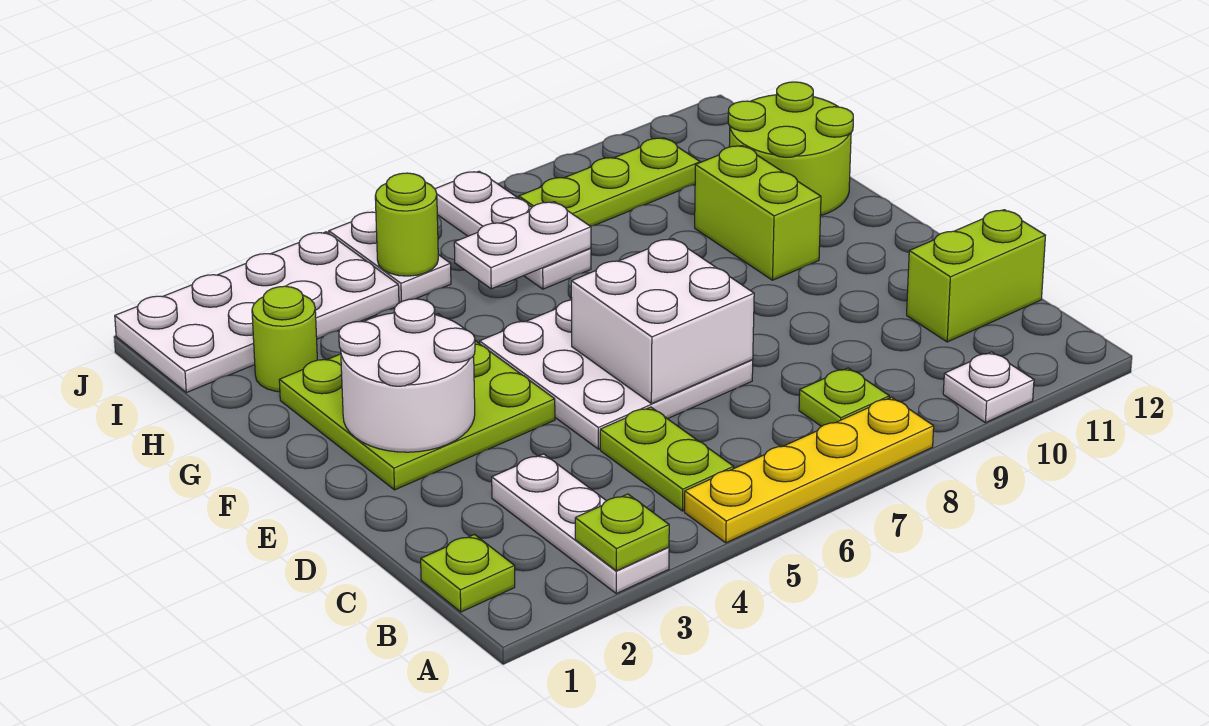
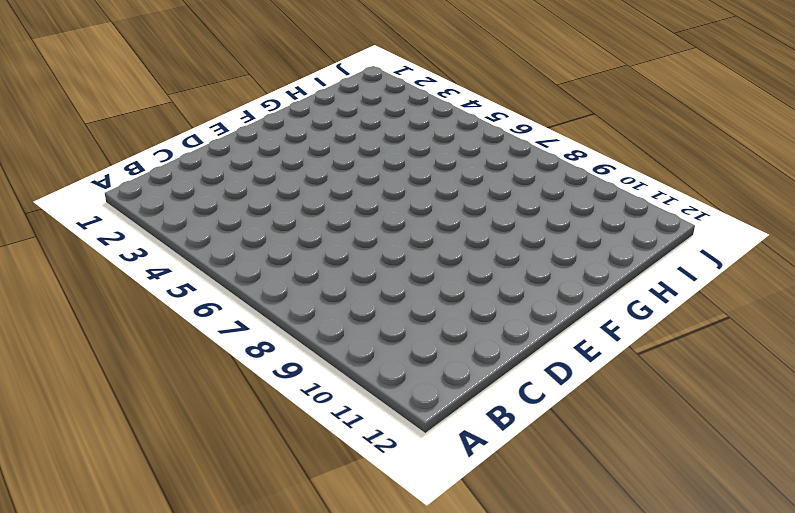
none -> white 1x3 plate [492,454,669,593]
none -> yellow 1x4 plate [685,397,934,543]
none -> white 1x1 plate [943,352,1034,423]

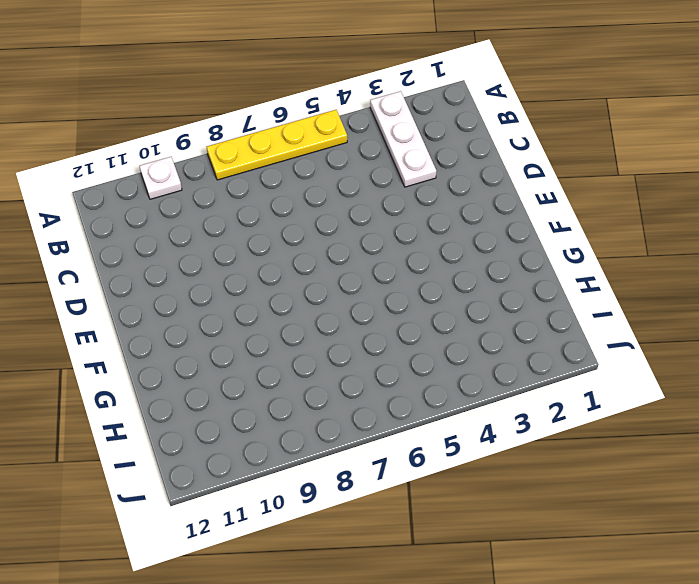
none -> lime 1x1 plate [421,535,515,612]
none -> lime 1x2 plate [600,407,734,511]
none -> lime 1x1 plate [799,368,889,426]

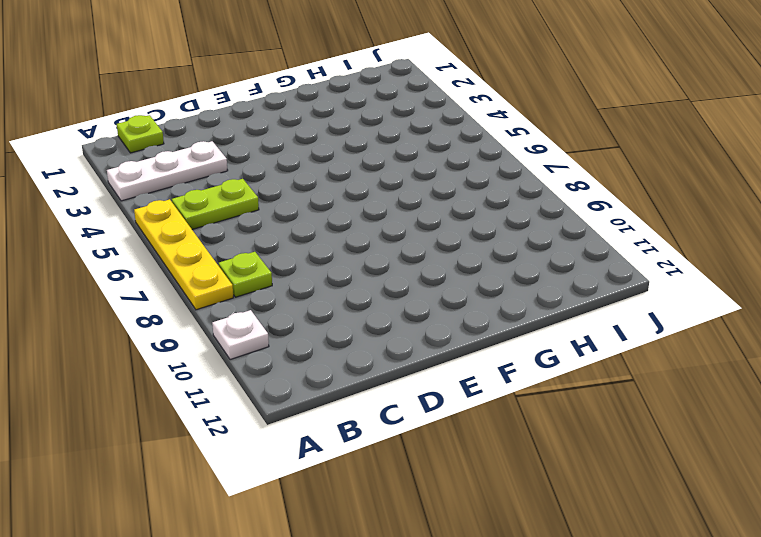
none -> lime 1x2 brick [907,210,1045,342]
none -> white 3x3 plate [480,300,753,449]
none -> lime 3x3 plate [279,314,555,490]

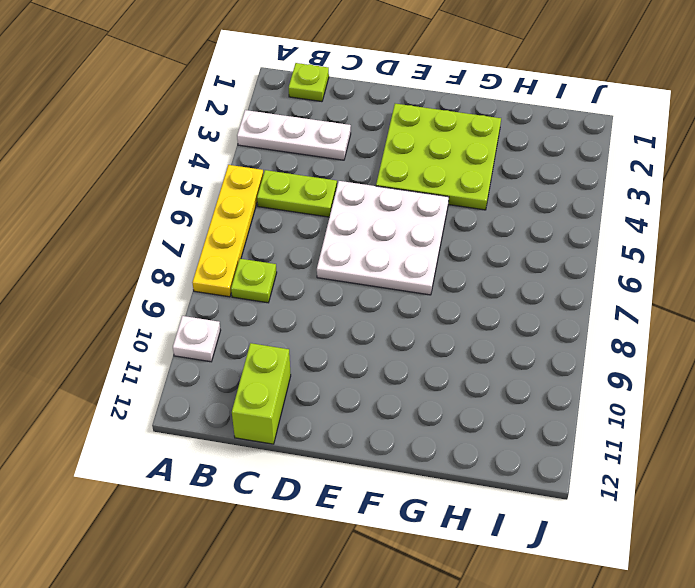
none -> lime 1x2 brick [695,146,821,280]
none -> lime 2x2 round brick [728,82,853,216]
none -> lime 1x1 round brick [252,286,317,392]

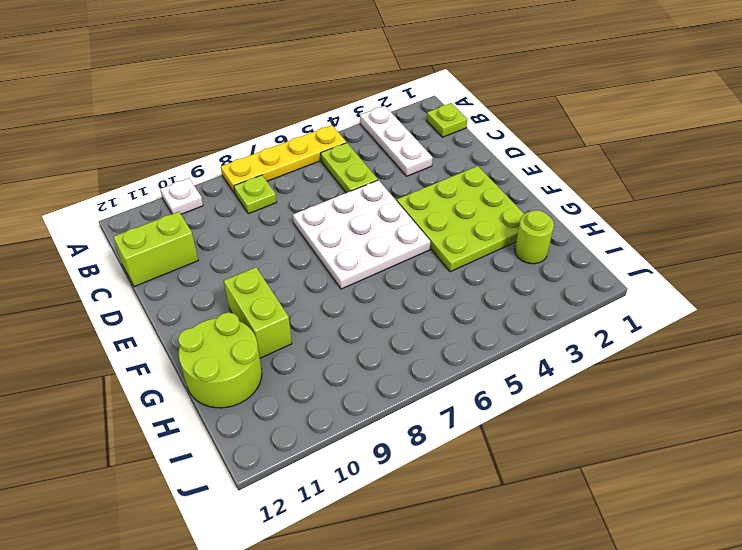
none -> white 1x3 plate [435,171,591,289]
none -> white 2x4 plate [115,232,399,392]
none -> white 1x2 plate [329,212,451,303]

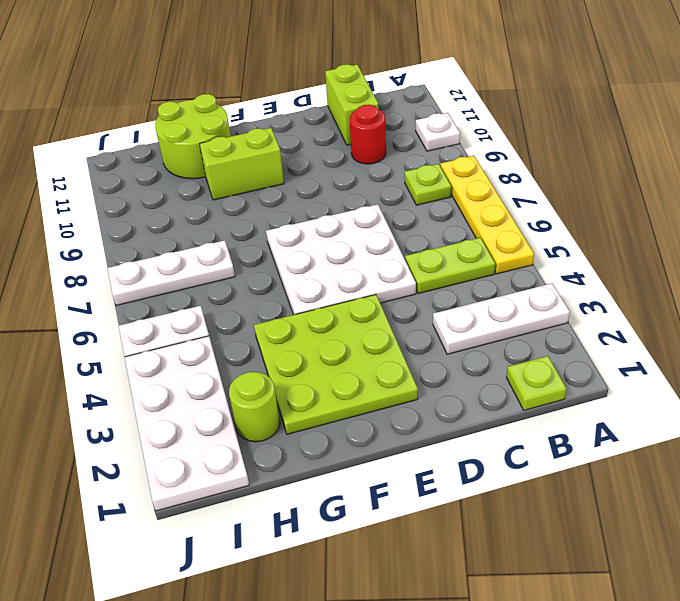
red 1x1 round brick [350,105,386,164] -> none
none -> lime 1x3 plate [519,138,700,226]
none -> lime 1x1 plate [575,494,669,571]
none -> white 2x2 brick [571,239,754,404]

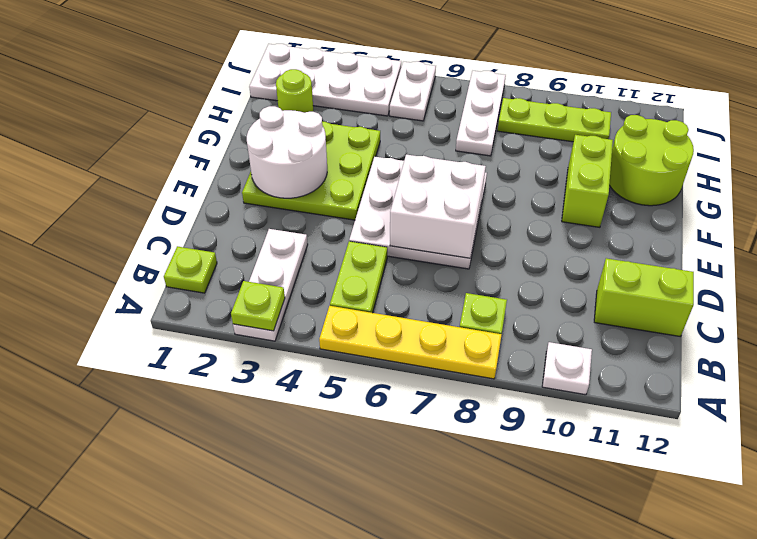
none -> white 1x2 plate [454,202,591,289]
none -> lime 1x1 round brick [375,173,438,276]

